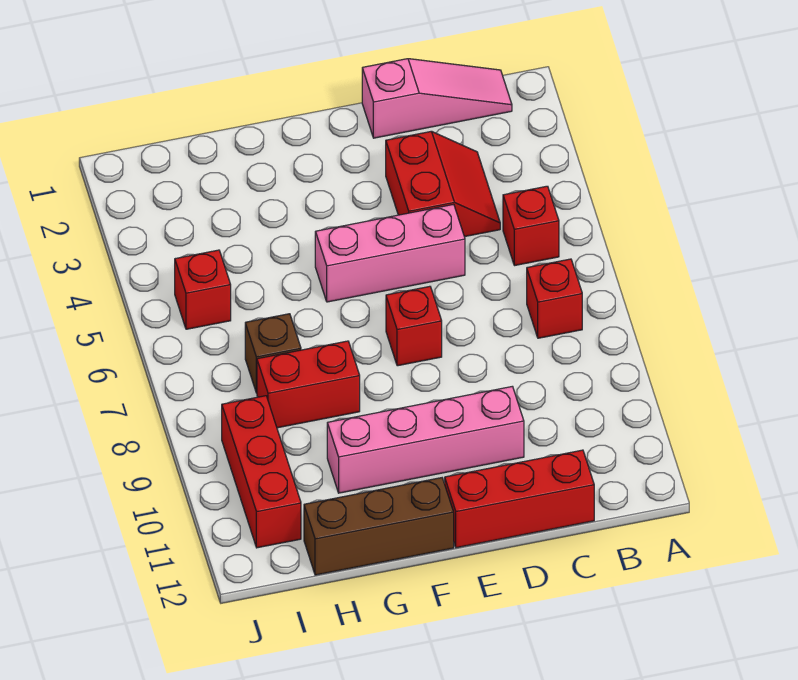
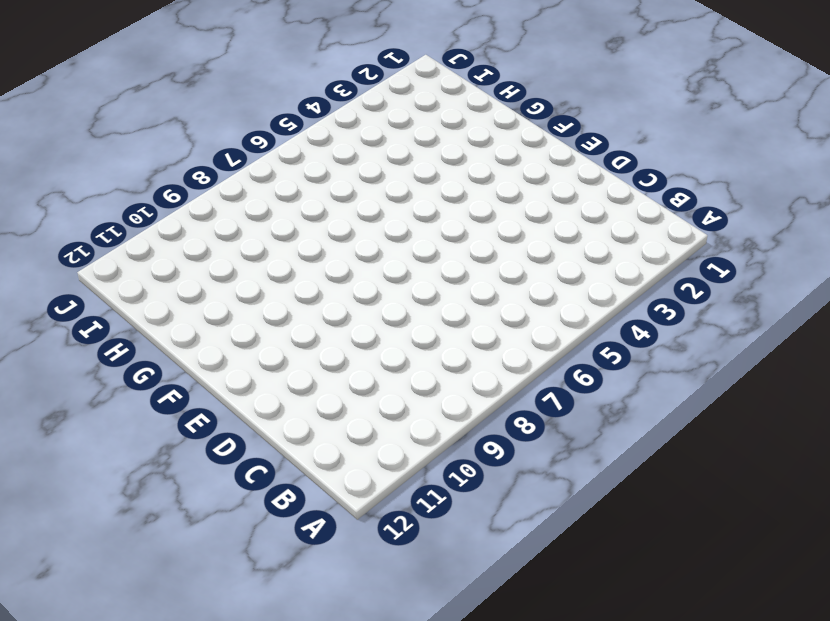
none -> pink 1x3 slope [362,59,512,138]
none -> red 1x1 brick [503,186,559,266]
none -> red 1x1 brick [527,259,582,338]

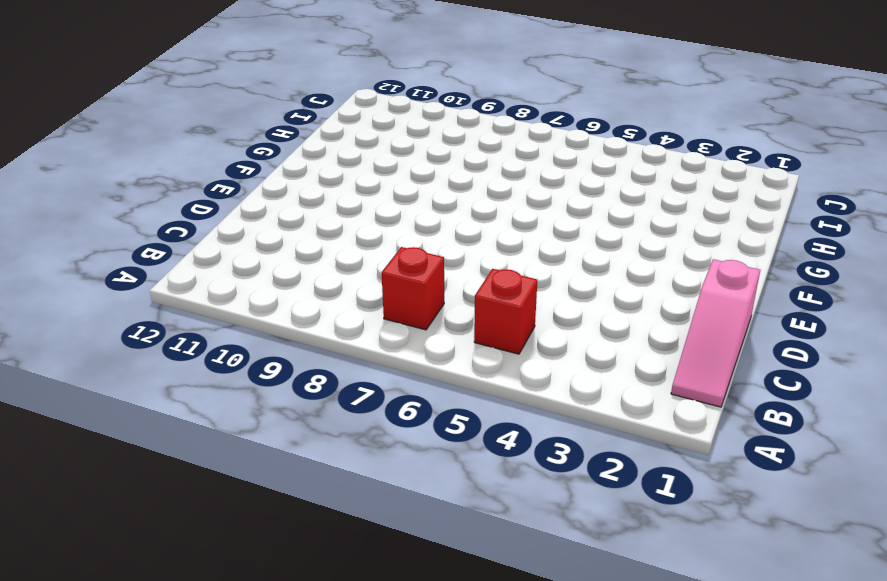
none -> red 2x2 slope [386,131,500,237]
none -> red 1x3 brick [445,450,594,548]
none -> pink 1x3 brick [315,204,465,302]

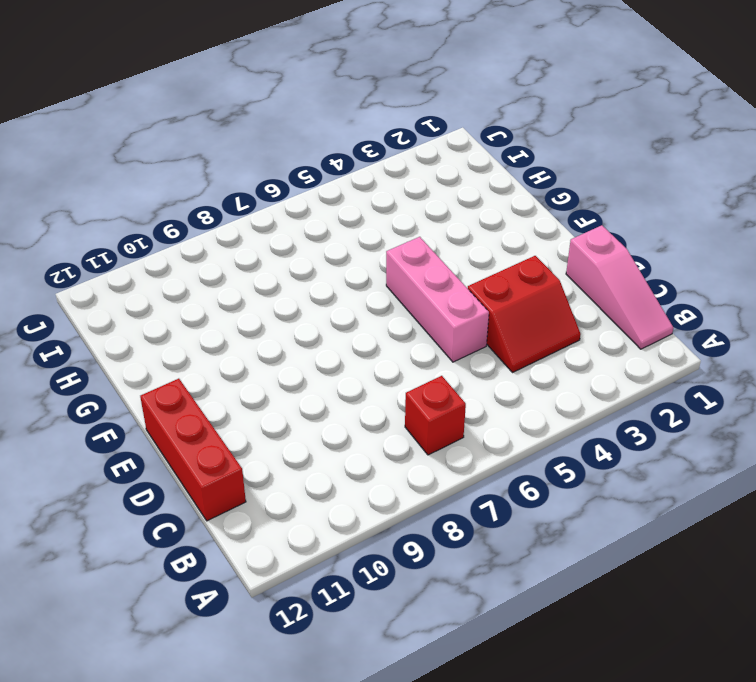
none -> red 1x1 brick [503,186,559,266]
none -> pink 1x4 brick [327,386,524,493]
none -> red 1x1 brick [386,286,442,366]

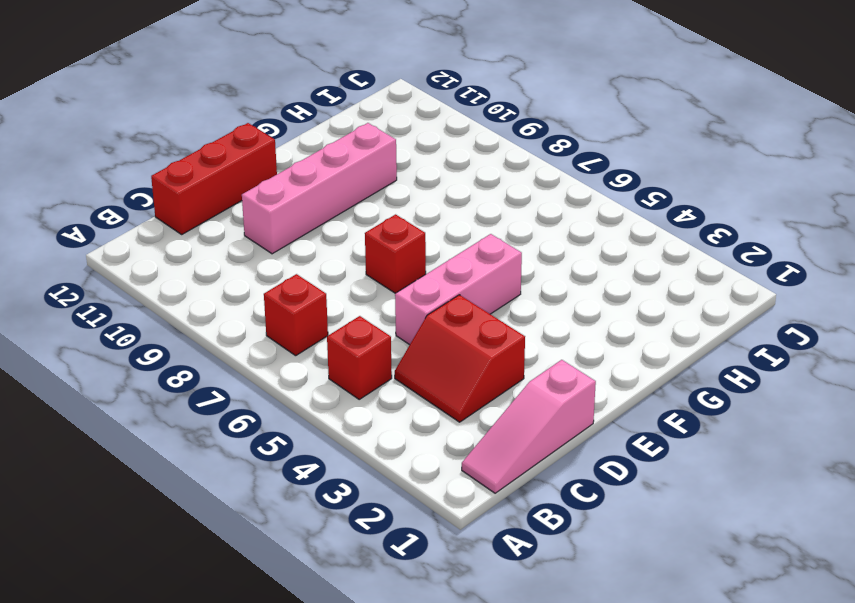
none -> brown 1x3 brick [304,478,454,575]
none -> red 1x2 brick [257,341,360,428]
none -> brown 1x1 brick [245,314,301,393]

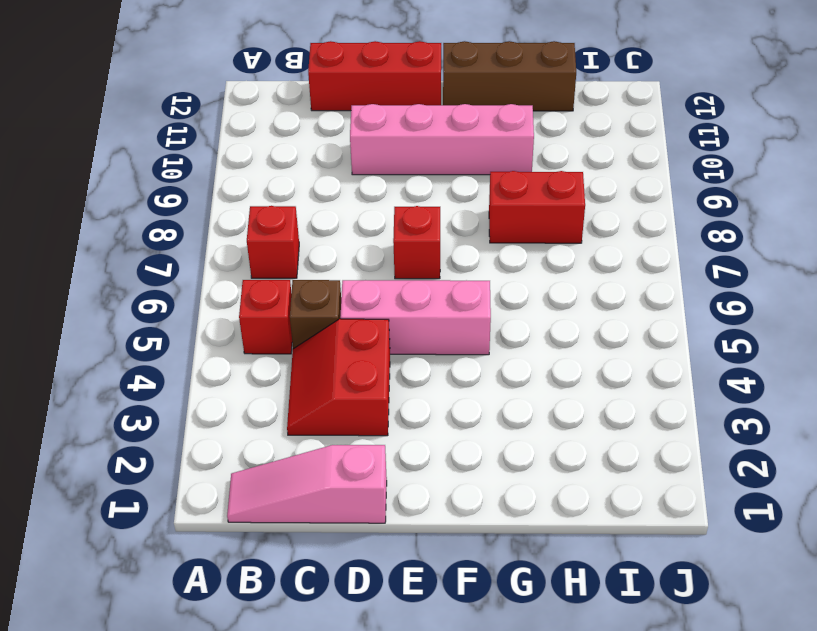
brown 1x1 brick [290,280,341,349] -> brown 1x1 brick moved to [245,314,301,393]
none -> red 1x1 brick [175,250,231,329]
none -> red 1x3 brick [222,396,301,548]

